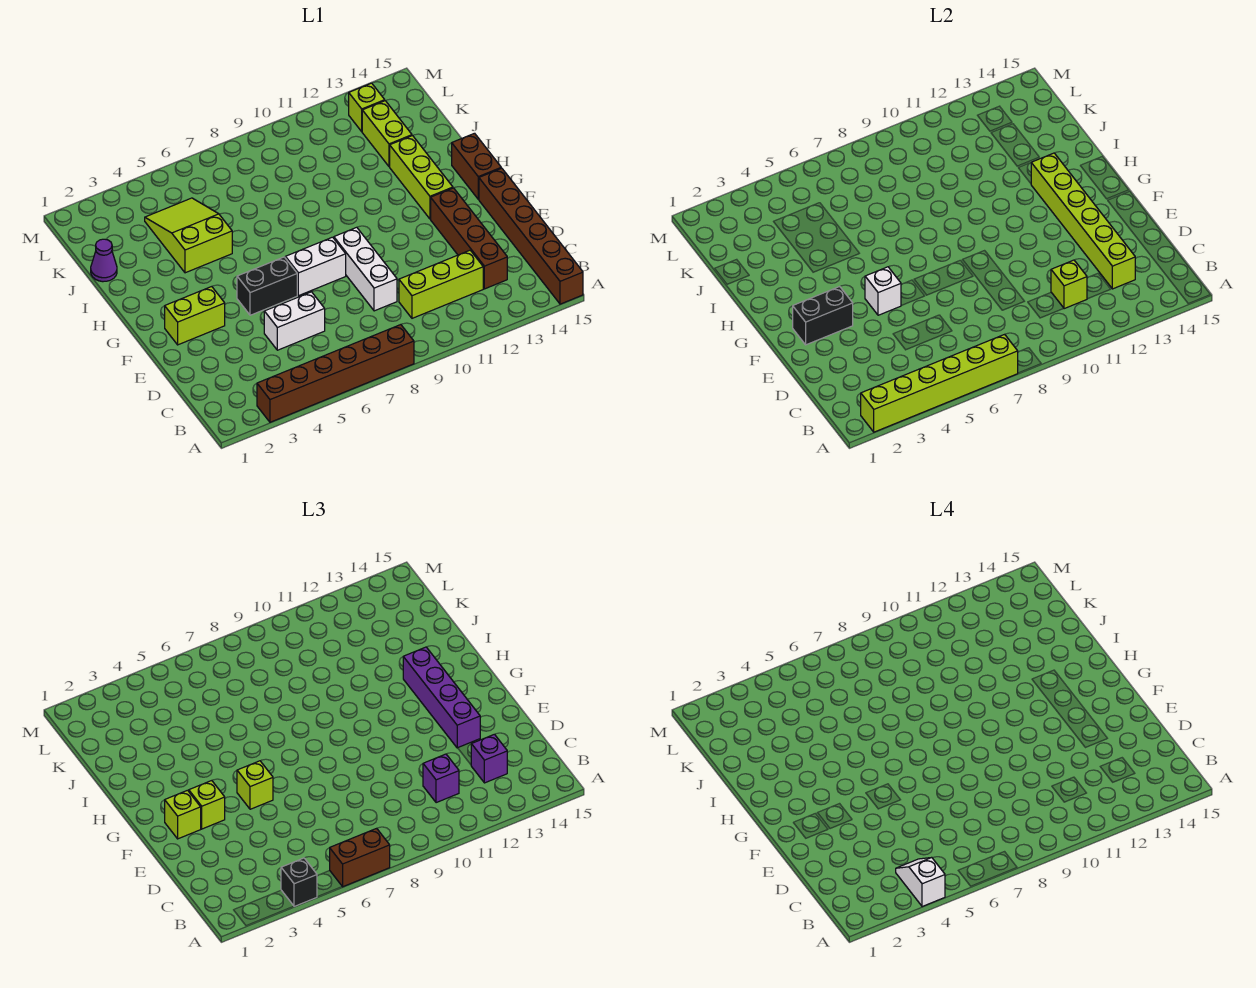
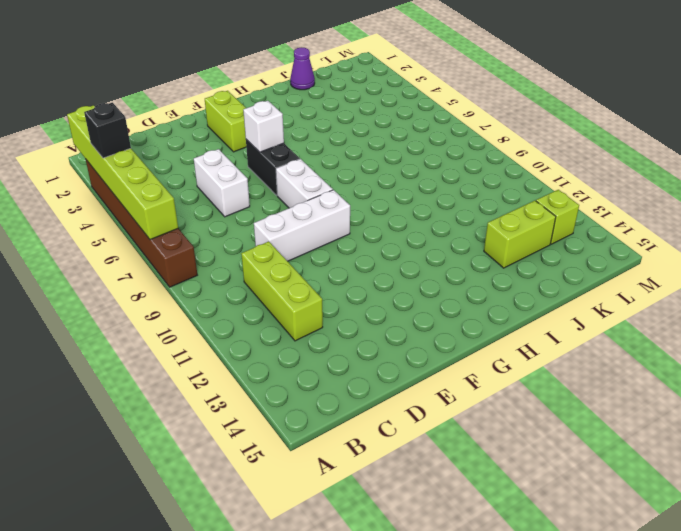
none -> brown 1x6 brick [479,168,583,304]
none -> brown 1x4 brick [431,188,507,289]
none -> lime 1x3 brick [390,136,453,219]

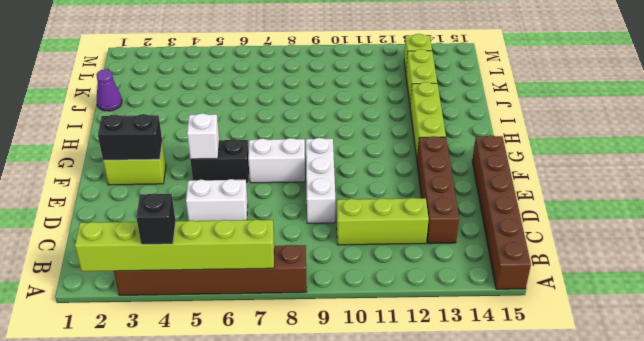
none -> brown 1x2 brick [452,133,501,199]
none -> lime 2x3 slope [145,198,232,273]
none -> lime 1x1 brick [1051,260,1087,309]

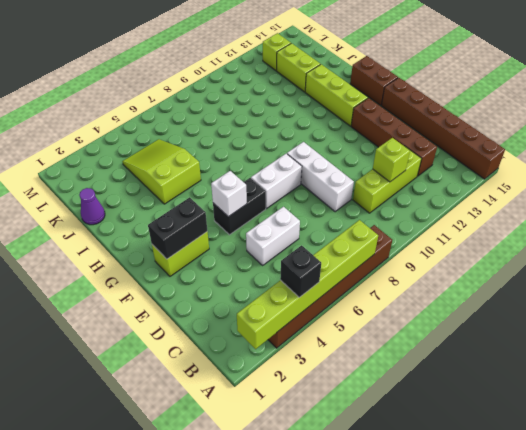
none -> lime 1x6 brick [1031,153,1135,289]
none -> brown 1x2 brick [330,828,390,887]
none -> purple 1x1 brick [423,754,459,803]

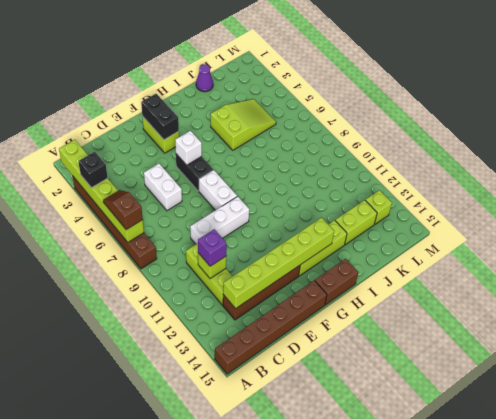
brown 1x2 slope [103,190,143,230] -> brown 1x2 brick [330,828,390,887]
none -> purple 1x1 brick [471,734,507,783]
none -> purple 1x4 brick [403,647,480,748]
none -> lime 1x1 brick [165,790,201,839]

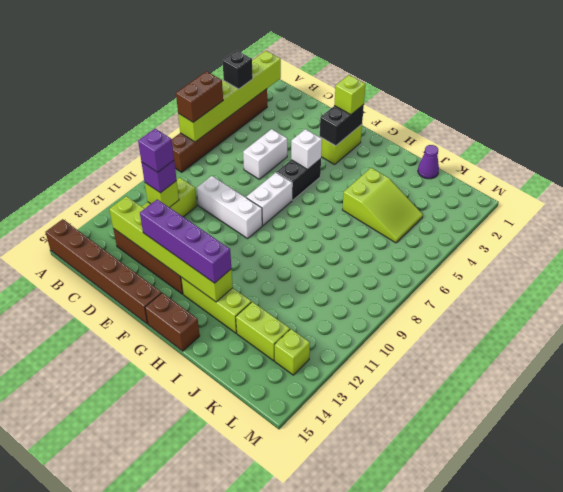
purple 1x1 brick [138,129,174,172] -> purple 1x1 brick moved to [471,734,507,783]
none -> lime 1x1 brick [189,781,225,829]
none -> lime 1x1 brick [237,761,273,809]
none -> white 1x2 slope [896,857,945,907]

